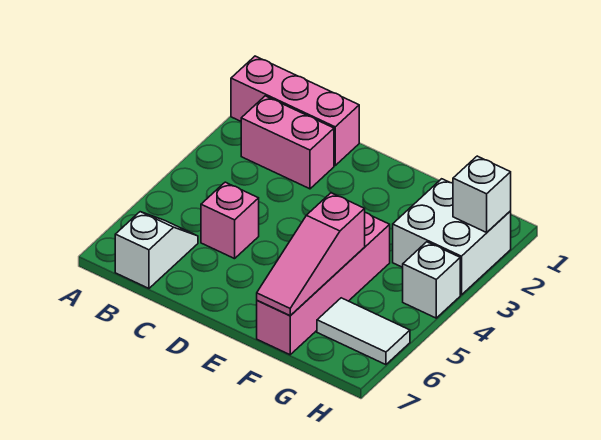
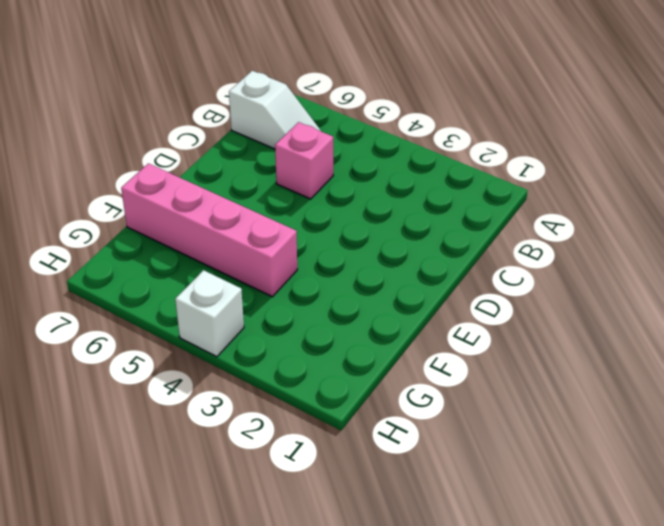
none -> pink 1x3 brick [231,56,359,165]
none -> pink 1x2 brick [241,96,334,189]

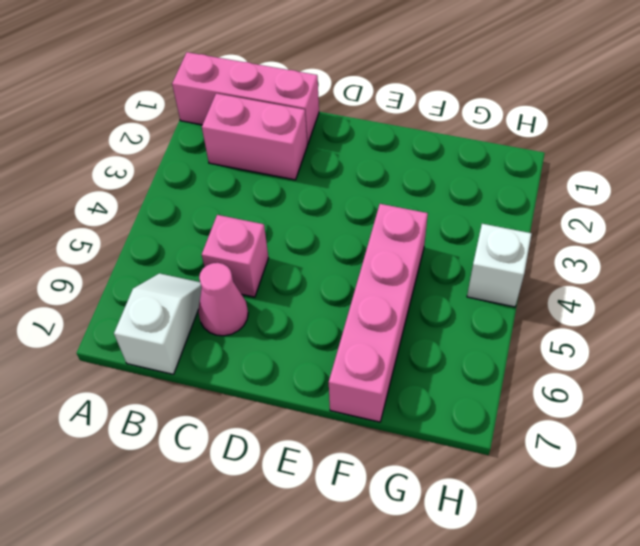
pink 1x1 cone [198,263,248,336] -> none
none -> white 2x2 brick [393,179,511,295]
none -> white 1x2 tile [317,298,410,365]

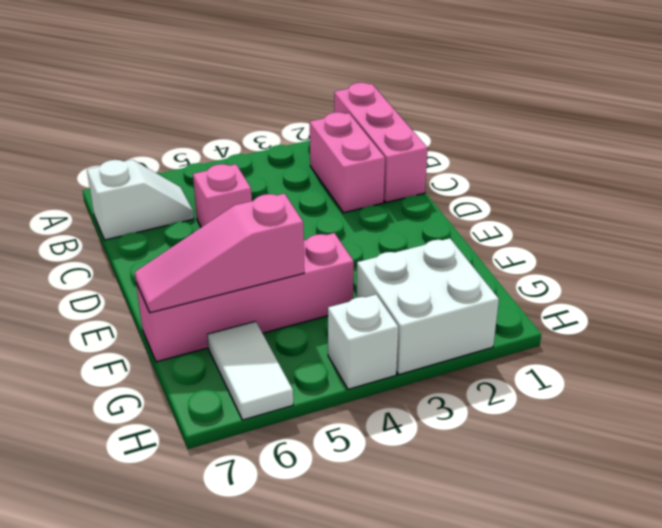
none -> white 1x1 brick [453,156,511,232]

